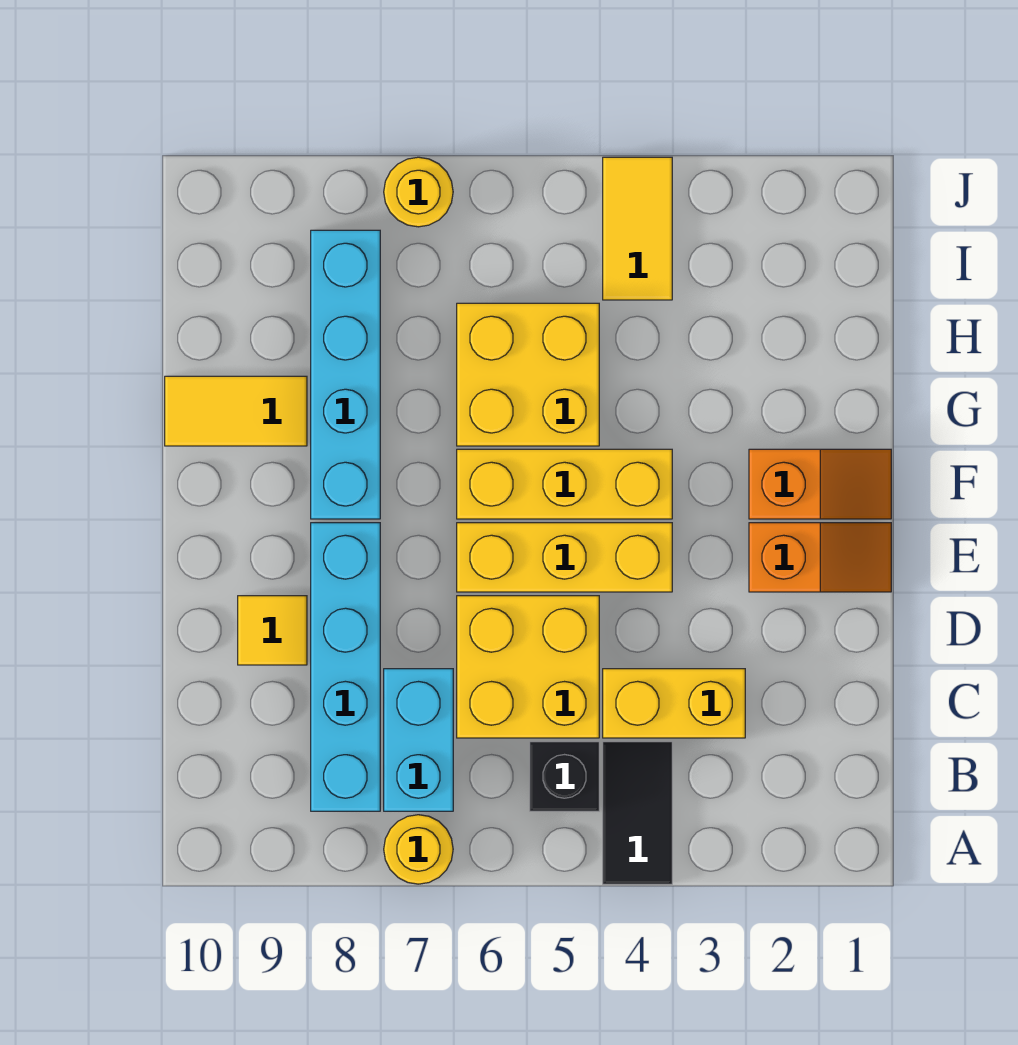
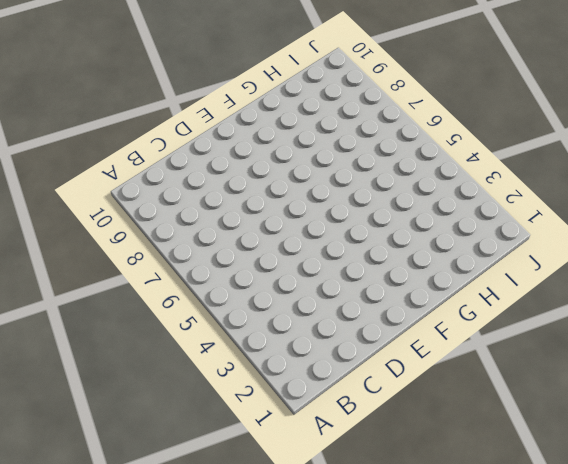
none -> black 1x2 tile [603,742,672,884]
none -> yellow 1x1 round brick [384,815,453,884]
none -> black 1x1 brick [530,742,599,811]

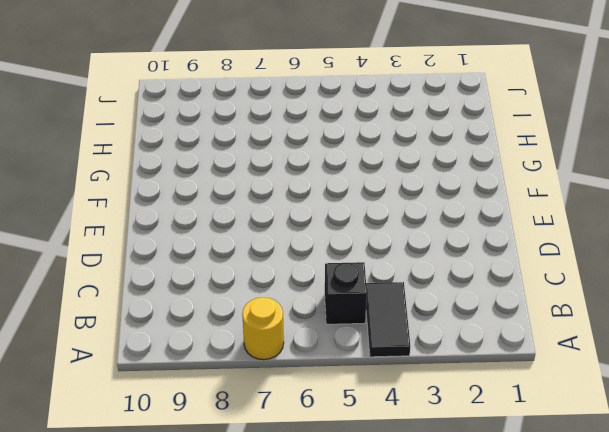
none -> cyan 1x2 brick [384,669,453,811]
none -> cyan 1x4 brick [311,523,380,811]
none -> yellow 1x2 brick [603,669,745,738]

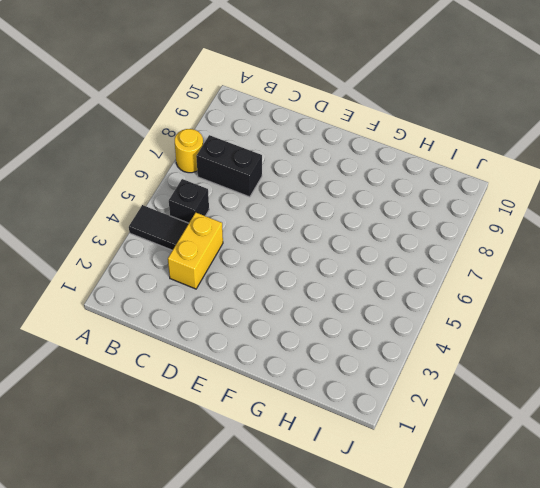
black 1x2 brick [196,135,262,197] -> cyan 1x2 brick [384,669,453,811]
none -> cyan 1x4 brick [311,523,380,811]
none -> yellow 2x2 brick [457,596,599,738]
none -> yellow 1x1 tile [238,596,307,665]

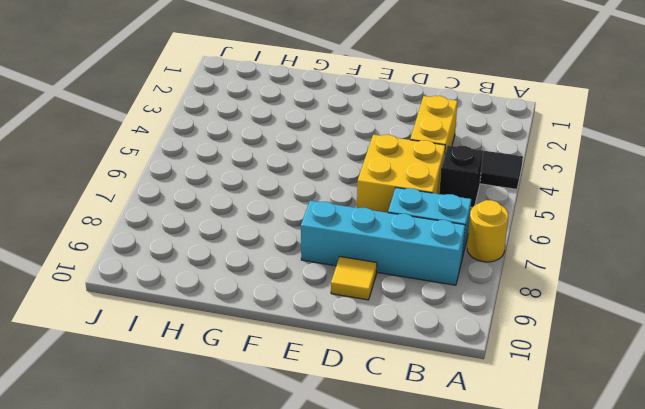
none -> orange 1x2 slope [749,523,891,592]
none -> yellow 1x3 brick [457,523,672,592]
none -> orange 1x2 slope [749,449,891,519]

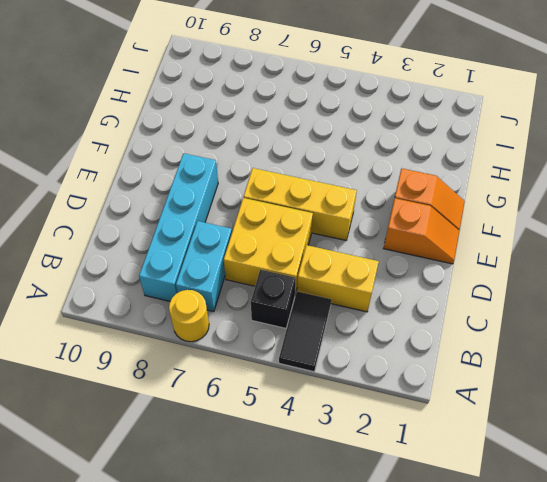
none -> yellow 1x1 tile [238,596,307,665]
none -> yellow 1x3 brick [457,449,672,519]
none -> cyan 1x4 brick [311,230,380,519]

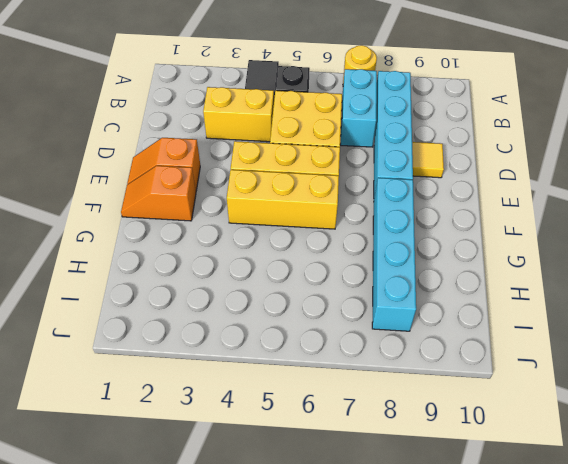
none -> yellow 2x2 brick [457,303,599,446]
none -> yellow 1x2 tile [165,376,307,446]
none -> yellow 1x2 tile [603,157,672,300]

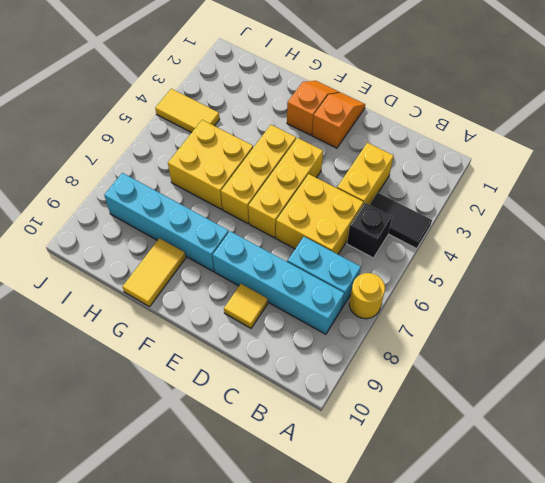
none -> yellow 1x1 round brick [384,157,453,227]

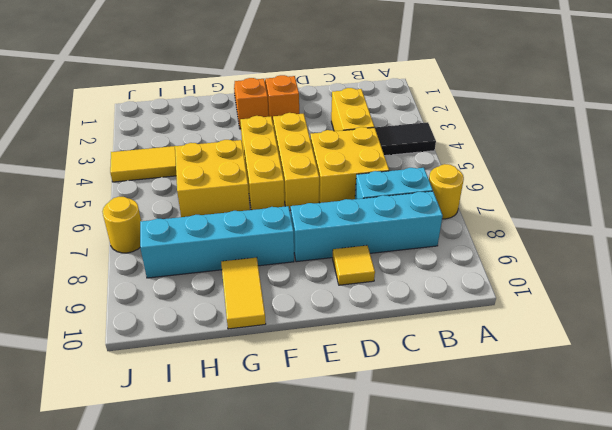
none -> black 1x1 brick [530,742,599,811]

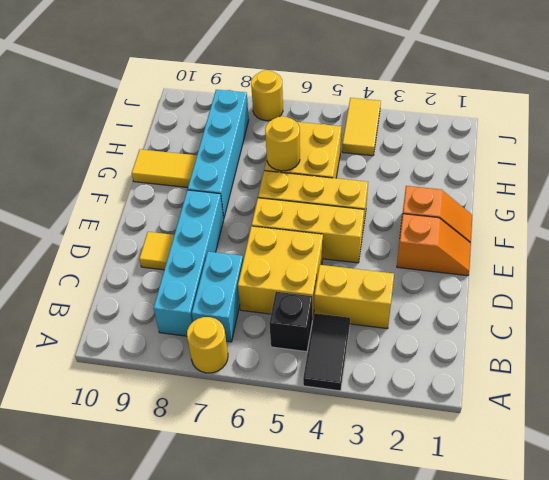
yellow 1x1 round brick [265,116,300,171] -> none

